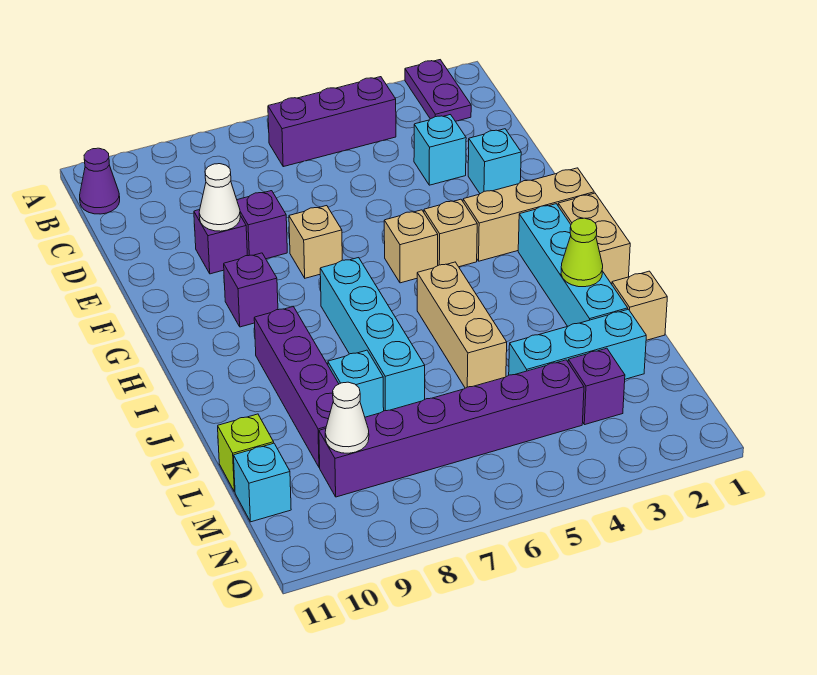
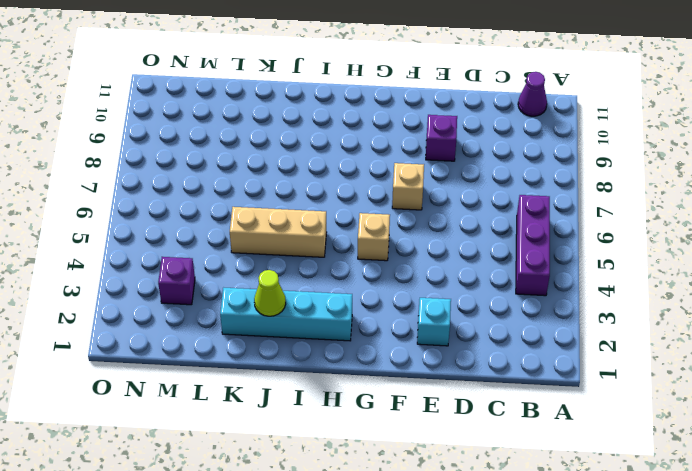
none -> purple 1x2 plate [405,60,471,121]
none -> cyan 1x1 brick [414,115,466,185]
none -> purple 1x1 brick [237,191,287,259]

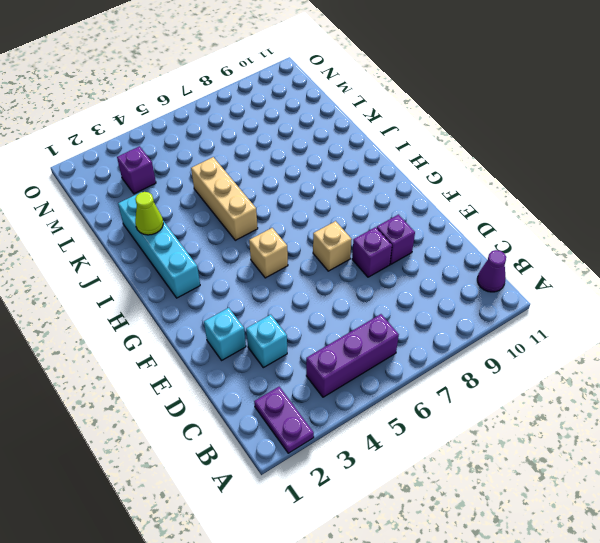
none -> tan 1x3 brick [463,168,594,261]
none -> tan 1x1 brick [424,199,477,267]
none -> purple 1x1 brick [224,253,278,327]

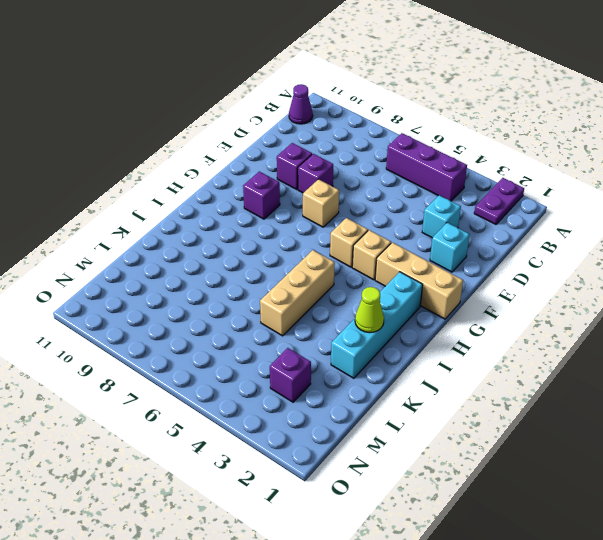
none -> tan 1x2 brick [558,193,630,284]
none -> cyan 1x4 brick [320,258,425,411]
none -> purple 1x4 brick [254,306,339,468]

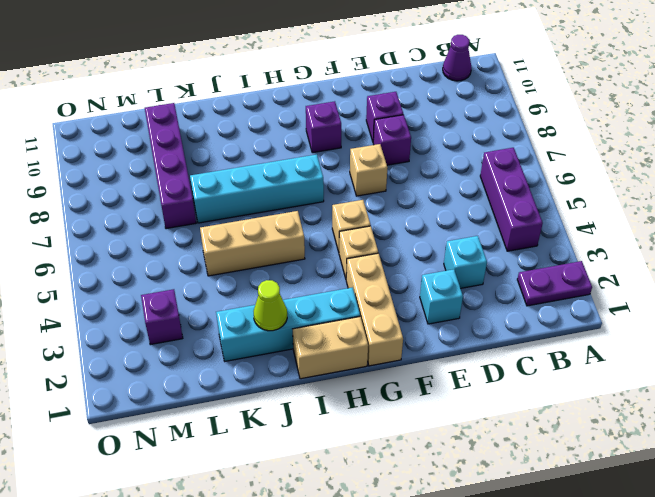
purple 1x4 brick [145,103,196,229] -> purple 1x4 brick turned to [254,306,339,468]
none -> tan 1x1 brick [612,271,667,340]
none -> cyan 1x1 brick [328,350,384,417]
none -> cyan 1x3 brick [509,309,646,379]

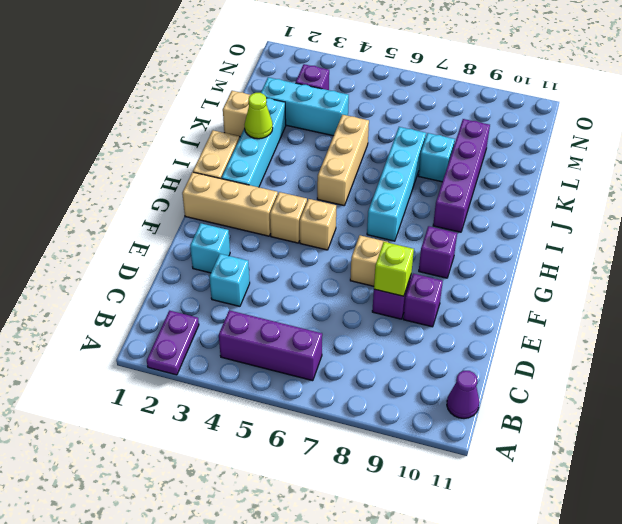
lime 1x1 brick [374,242,414,296] -> lime 1x1 brick moved to [218,414,274,492]
none -> purple 1x6 brick [319,360,584,497]
none -> cyan 1x1 brick [234,443,291,522]
none -> white 1x1 cone [199,164,240,231]

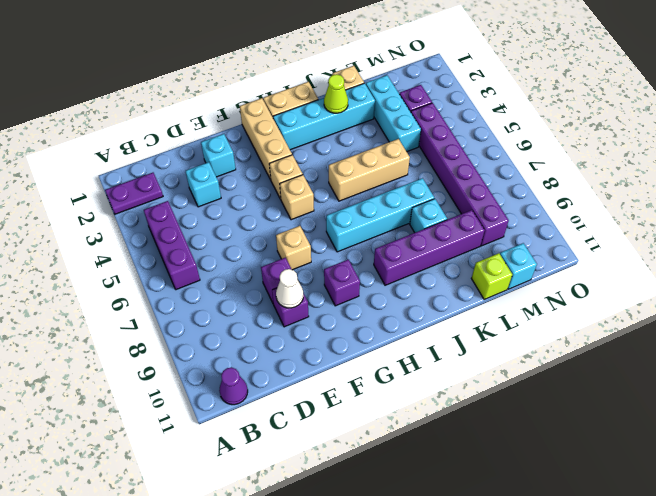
none -> white 1x1 cone [325,382,369,453]

